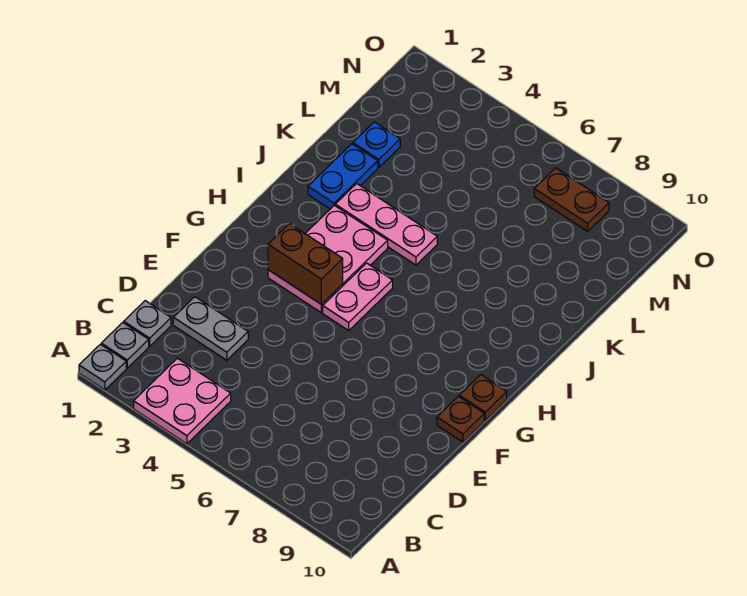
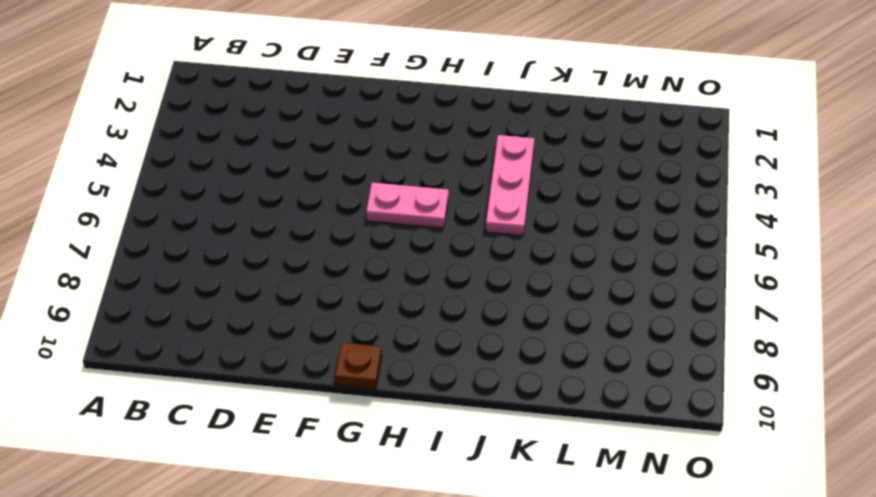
none -> grey 1x1 plate [79,344,126,390]
none -> pink 2x2 plate [134,358,231,444]
none -> grey 1x1 plate [101,322,149,368]

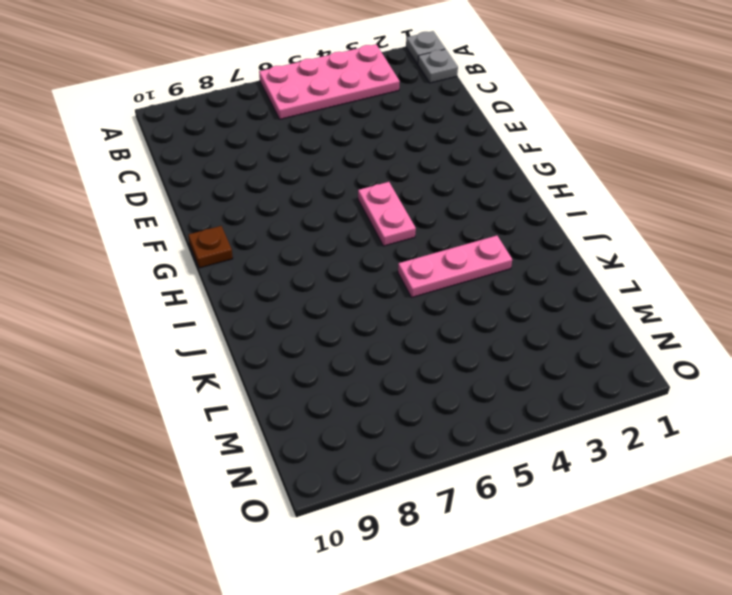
pink 2x4 plate [259,44,400,119] -> pink 2x2 plate [134,358,231,444]
none -> grey 1x1 plate [124,301,171,346]
none -> grey 1x2 plate [173,297,248,360]
none -> brown 1x1 plate [437,396,484,442]

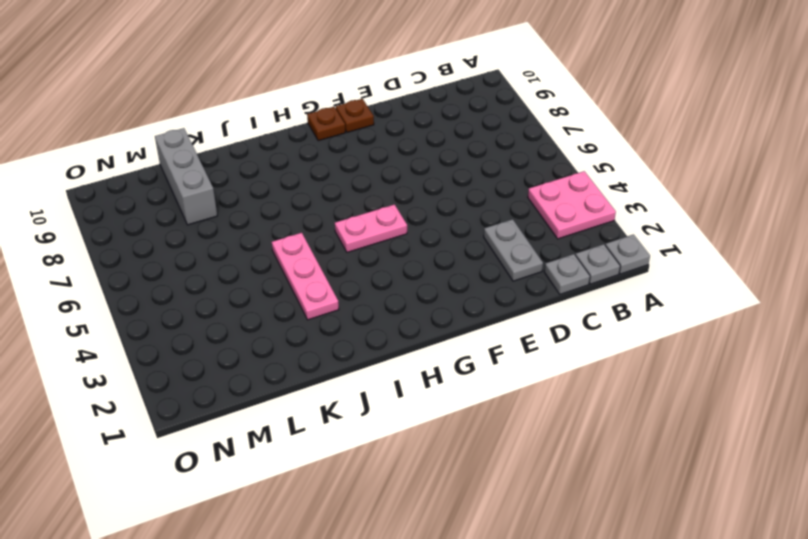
grey 1x3 brick [155,128,217,225] -> none
none -> pink 2x3 plate [268,205,388,313]
none -> blue 1x2 plate [308,144,378,209]
none -> blue 1x1 plate [353,122,400,168]

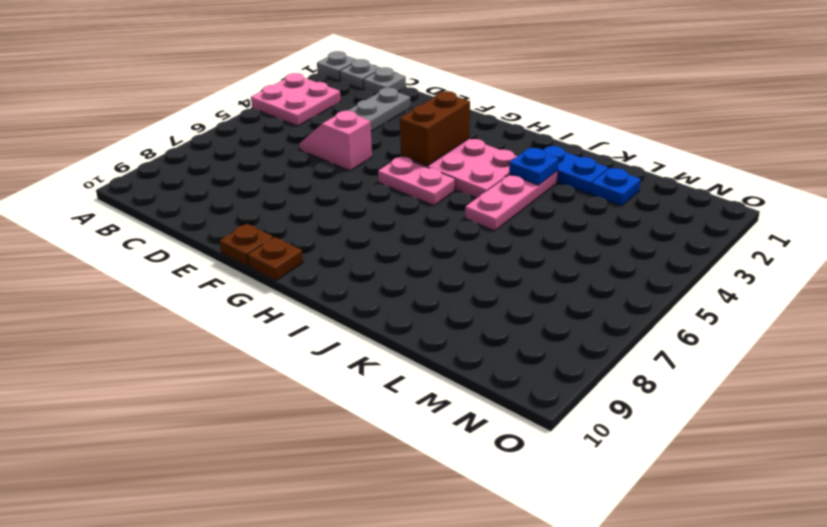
pink 1x2 slope [299,111,372,171] -> none
blue 1x1 plate [509,148,559,185] -> none
none -> brown 1x2 plate [534,168,609,231]

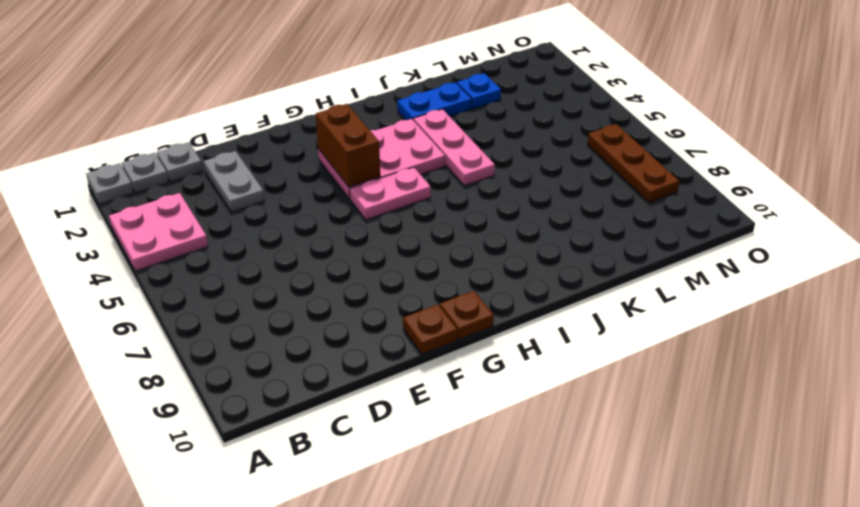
brown 1x3 plate [587,124,679,203] -> brown 1x2 plate [534,168,609,231]

